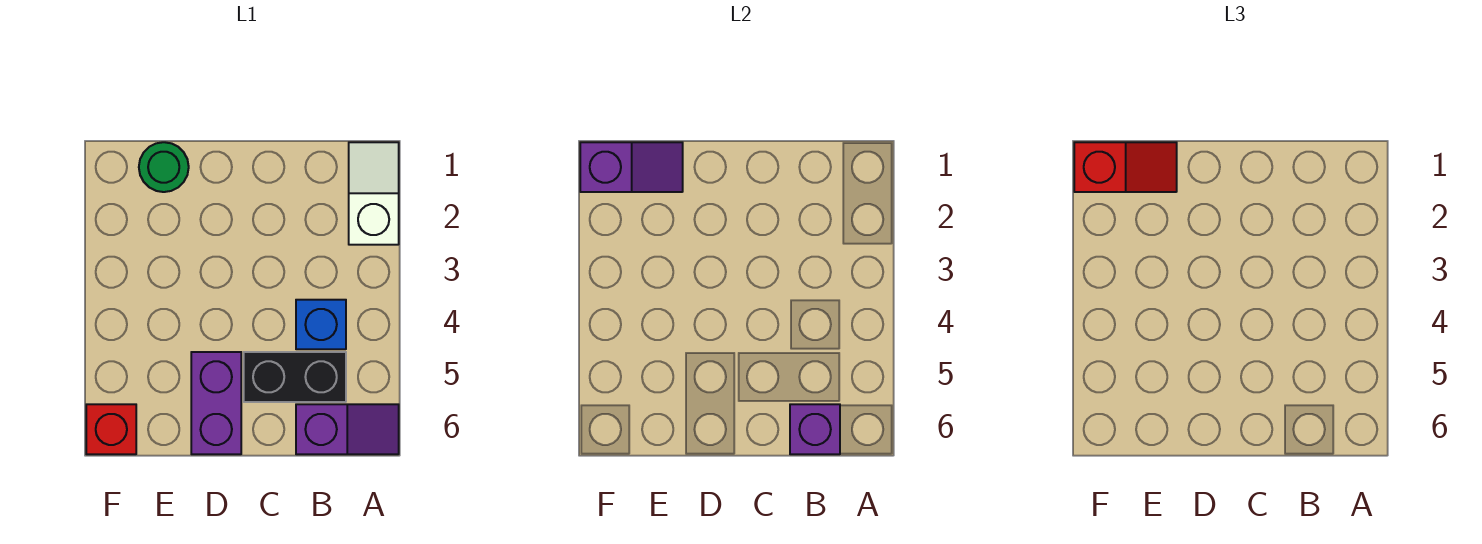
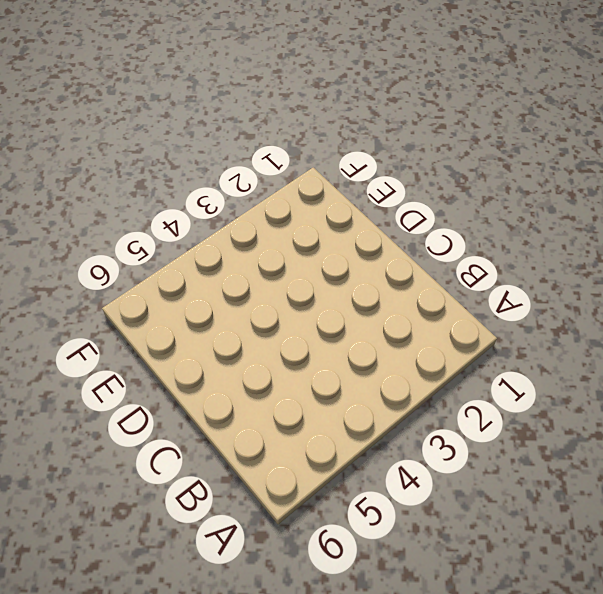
none -> white 1x2 slope [349,142,399,245]
none -> purple 1x2 slope [296,404,399,454]

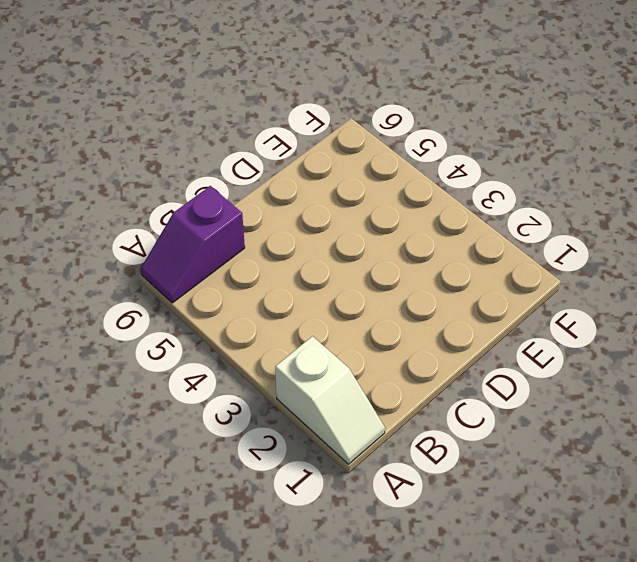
none -> blue 1x1 brick [296,300,346,349]
none -> black 1x2 brick [244,352,346,402]

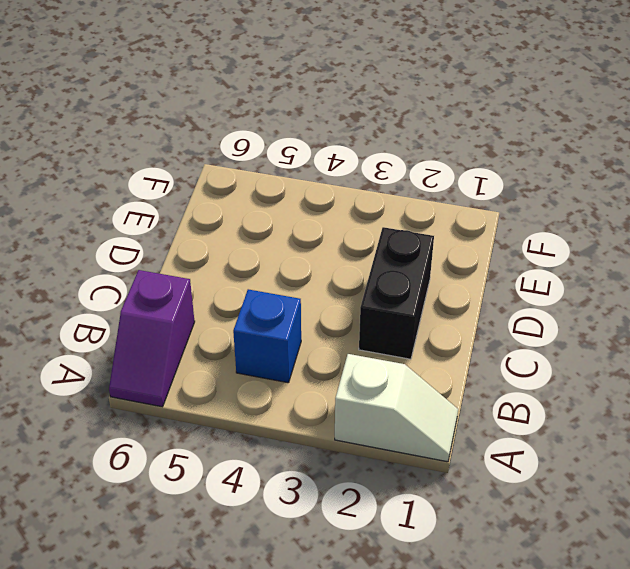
black 1x2 brick [359,227,434,359] -> black 1x2 brick moved to [244,352,346,402]
none -> purple 1x2 brick [191,352,241,454]
none -> green 1x1 round brick [139,142,189,192]

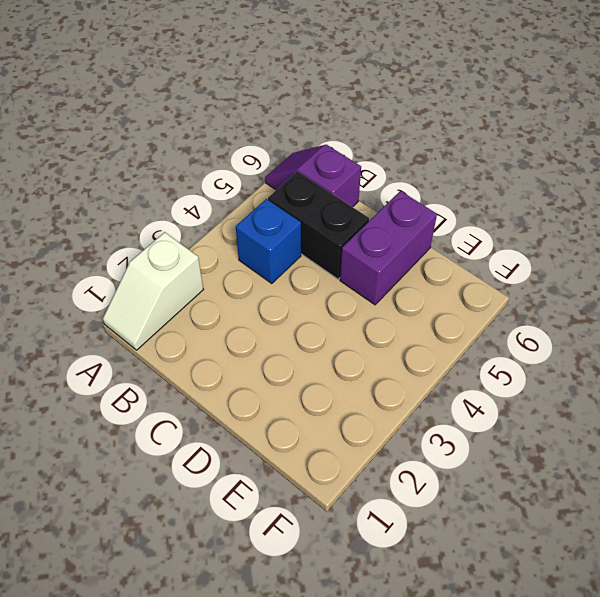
none -> green 1x1 round brick [139,142,189,192]
none -> red 1x1 brick [86,404,136,454]

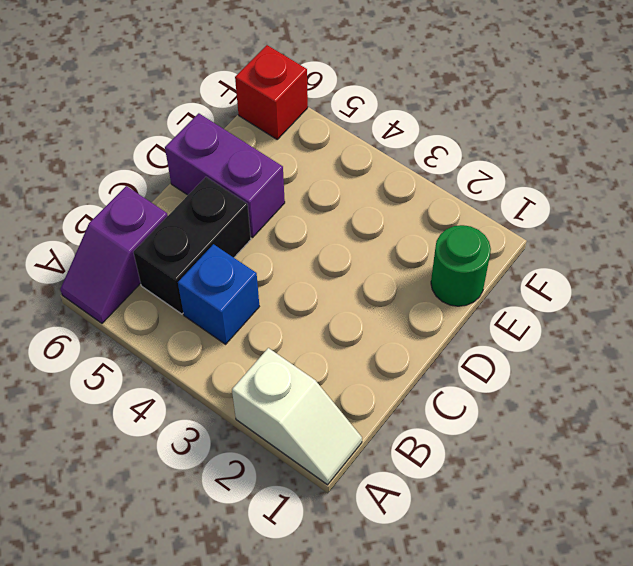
none -> purple 1x1 brick [790,404,840,454]
none -> purple 1x2 slope [580,142,683,192]

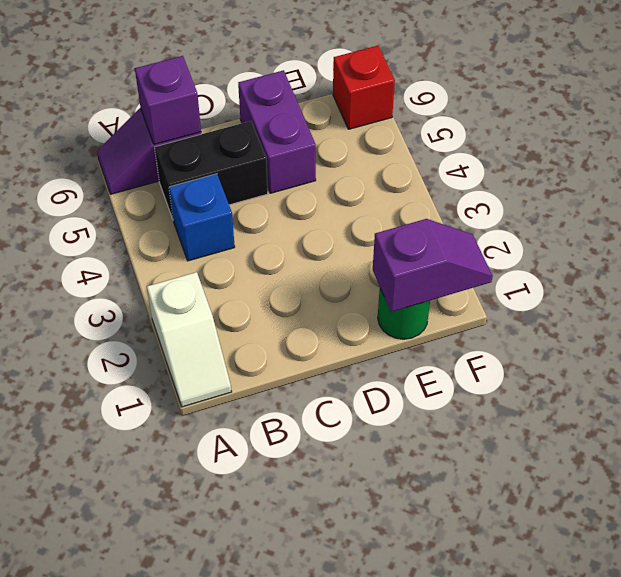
purple 1x2 slope [373,219,493,312] -> purple 1x2 slope turned to [580,142,683,192]
none -> red 1x2 slope [1074,142,1177,192]

